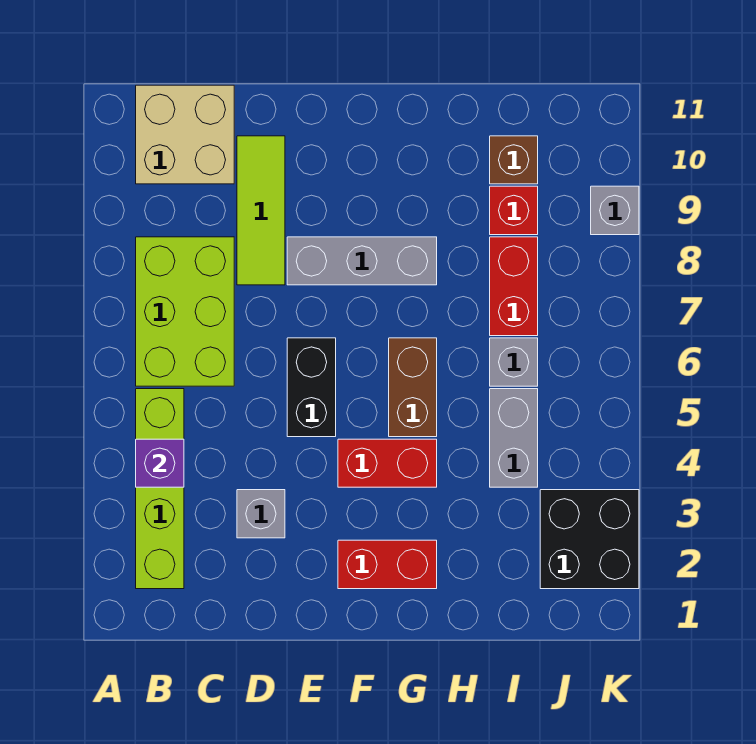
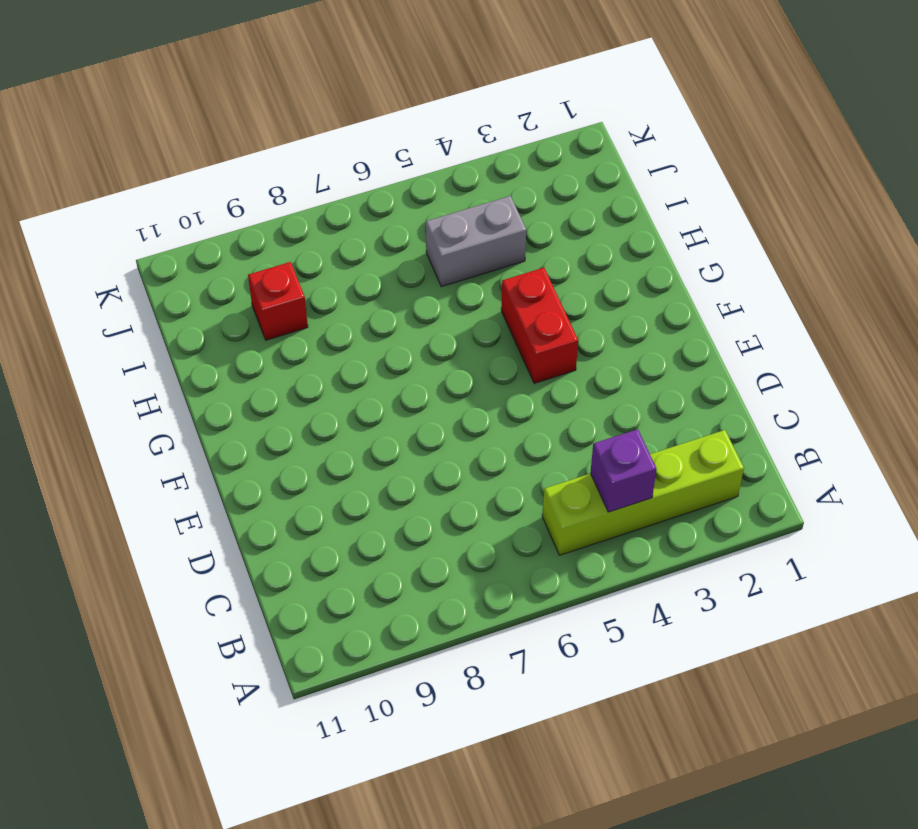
none -> lime 2x3 brick [136,237,234,386]
none -> tan 2x2 brick [136,85,234,184]
none -> grey 1x1 brick [237,490,285,538]

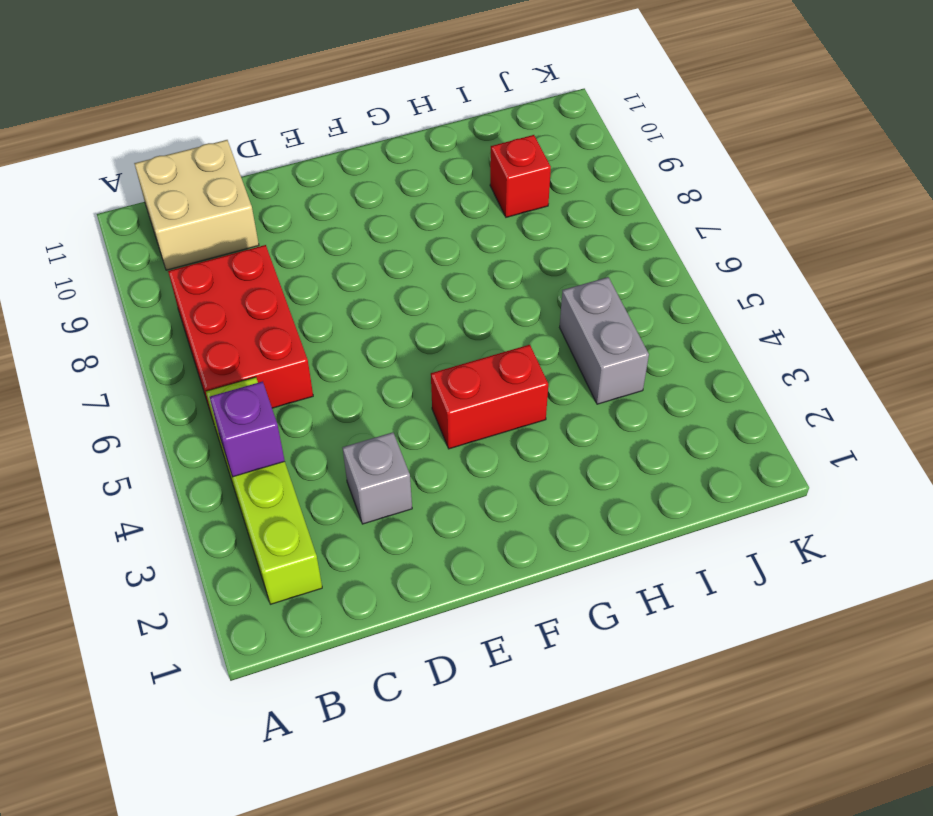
red 2x3 brick [168,245,313,419] -> lime 2x3 brick [136,237,234,386]
none -> lime 1x3 tile [237,136,285,285]
none -> black 1x2 brick [287,338,336,437]
none -> grey 1x3 brick [287,237,437,285]

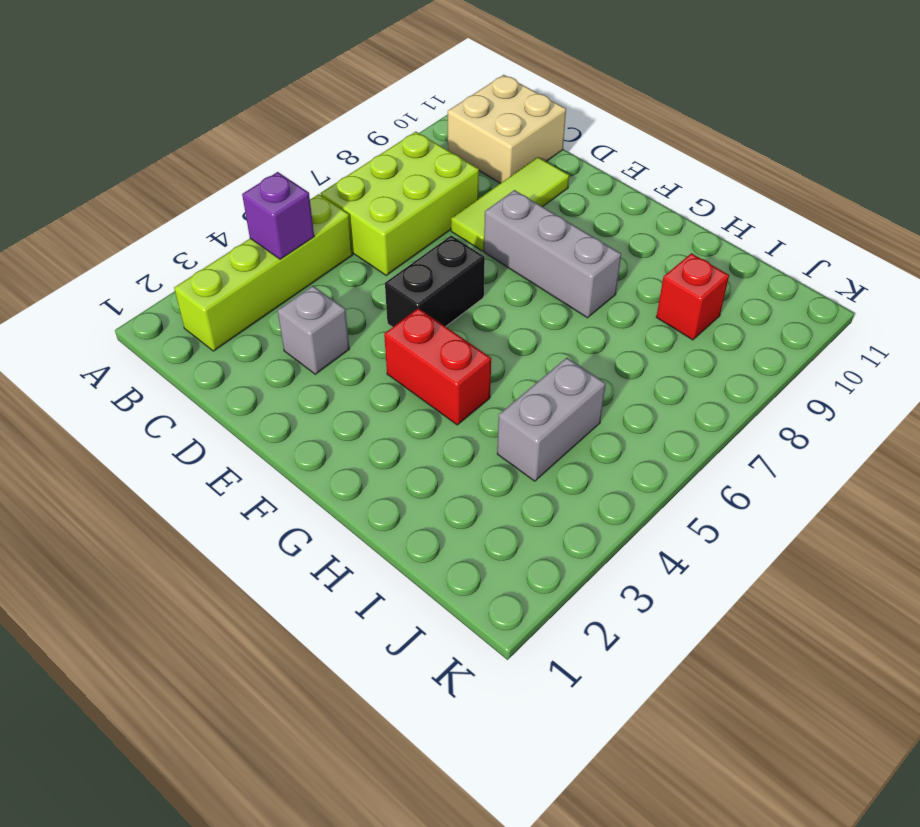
none -> red 1x2 brick [338,540,437,589]
none -> brown 1x2 brick [389,338,437,437]
none -> grey 1x1 brick [490,338,538,386]

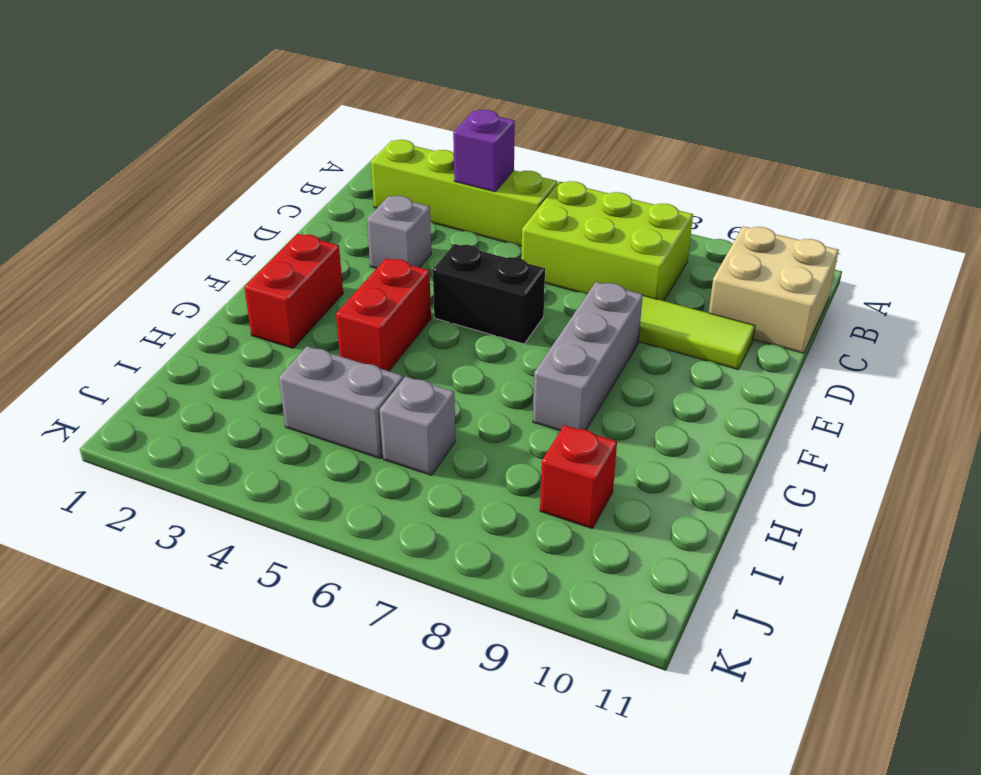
none -> brown 1x2 brick [389,338,437,437]
none -> red 1x2 brick [490,237,538,336]
none -> brown 1x1 brick [490,136,538,184]

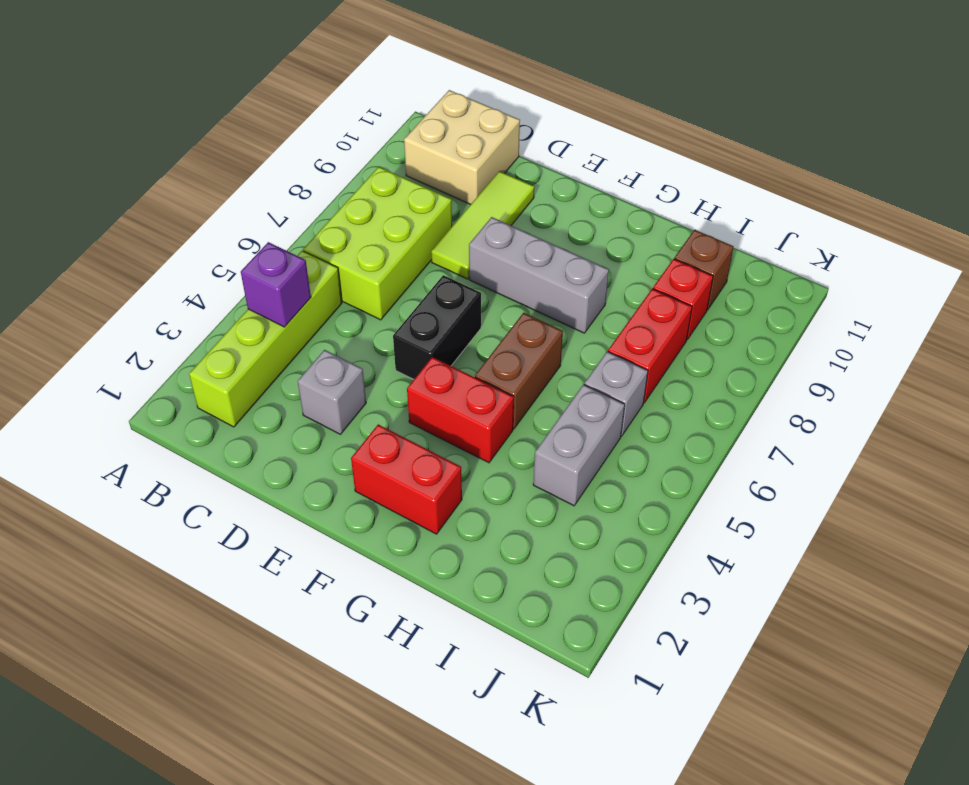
none -> black 2x2 brick [540,490,639,589]
none -> grey 1x1 brick [591,186,639,235]

